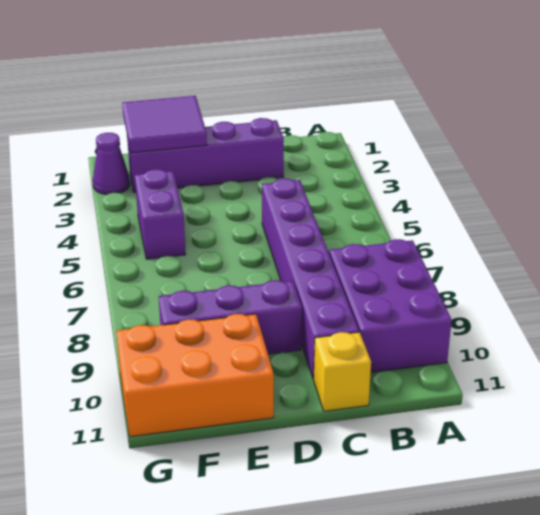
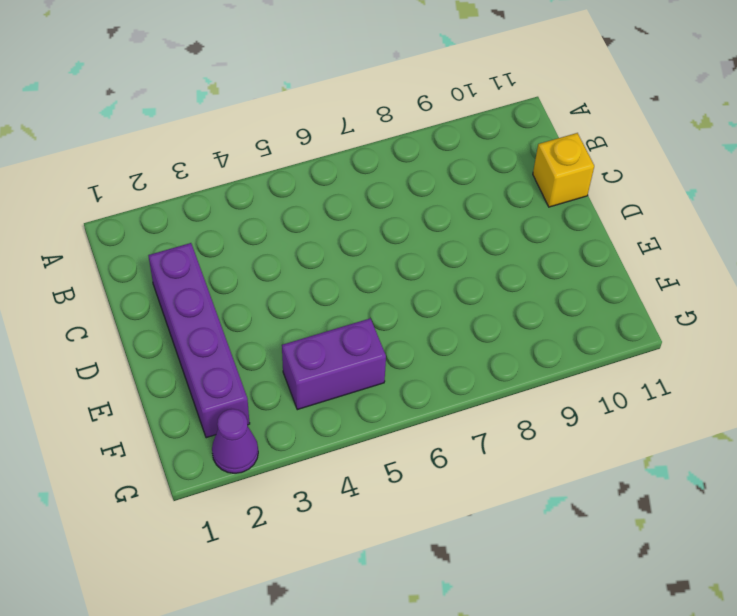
none -> purple 2x3 brick [329,239,452,372]
none -> purple 1x6 brick [262,178,359,379]

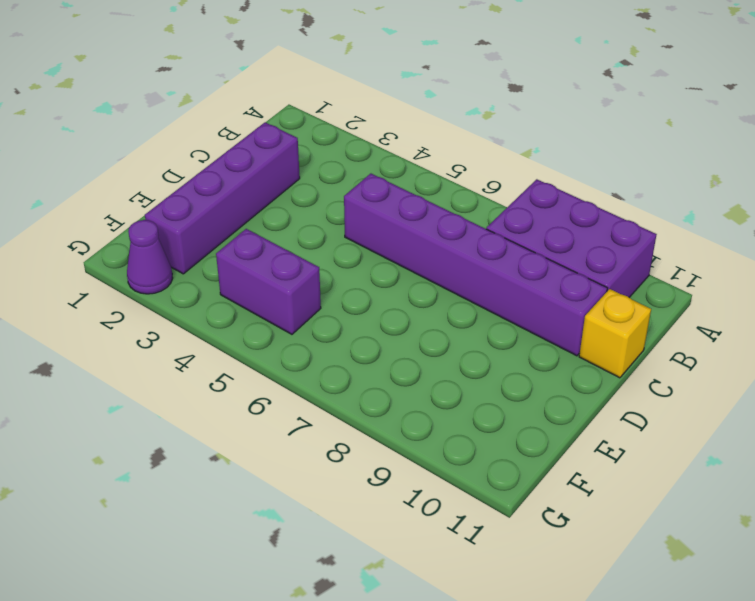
none -> purple 1x3 brick [159,280,302,354]
none -> orange 2x3 brick [116,314,274,437]

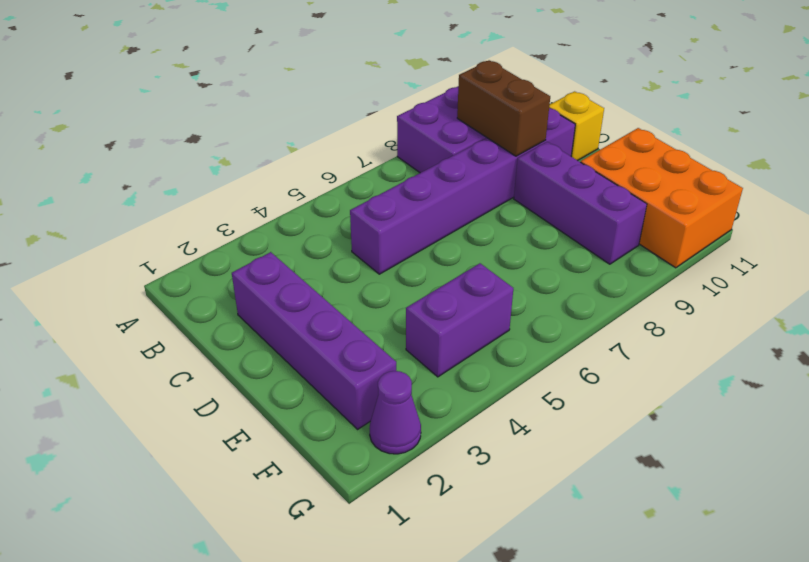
brown 1x2 brick [457,60,550,156] -> none
none -> purple 2x2 tile [122,96,207,153]

